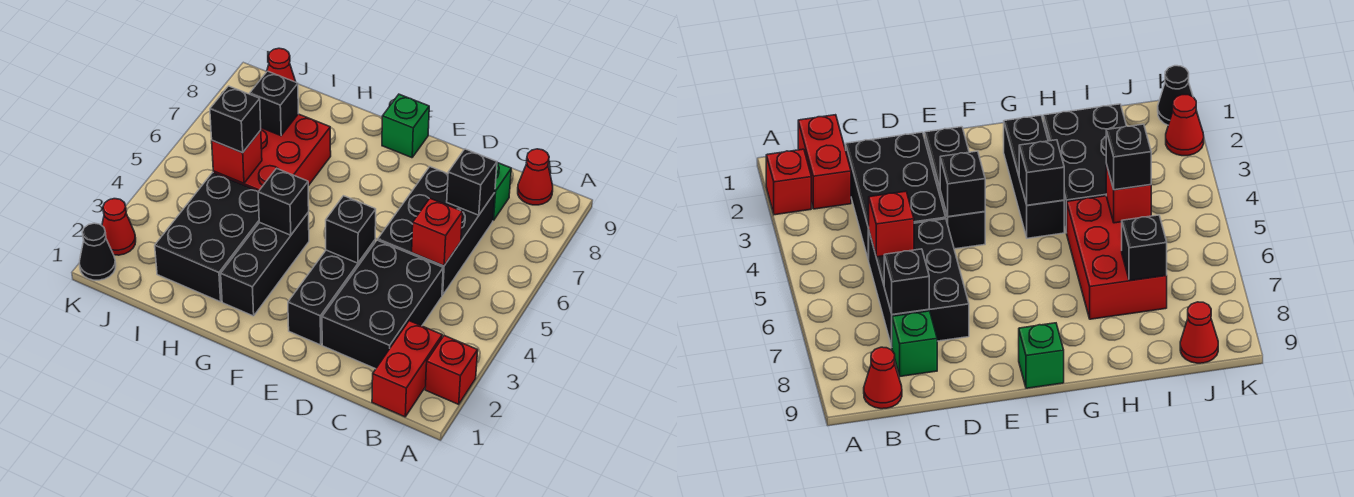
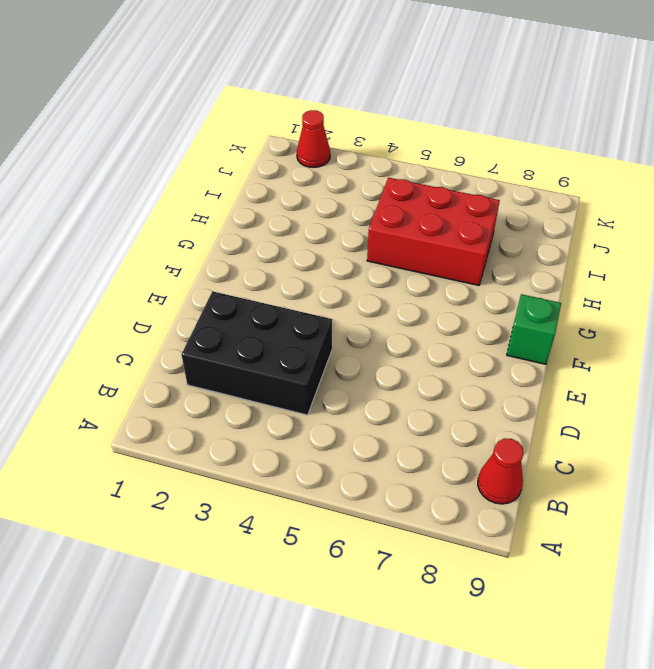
none -> red 1x1 brick [425,335,478,404]
none -> red 1x2 brick [372,321,442,417]
none -> black 2x3 brick [378,167,495,295]

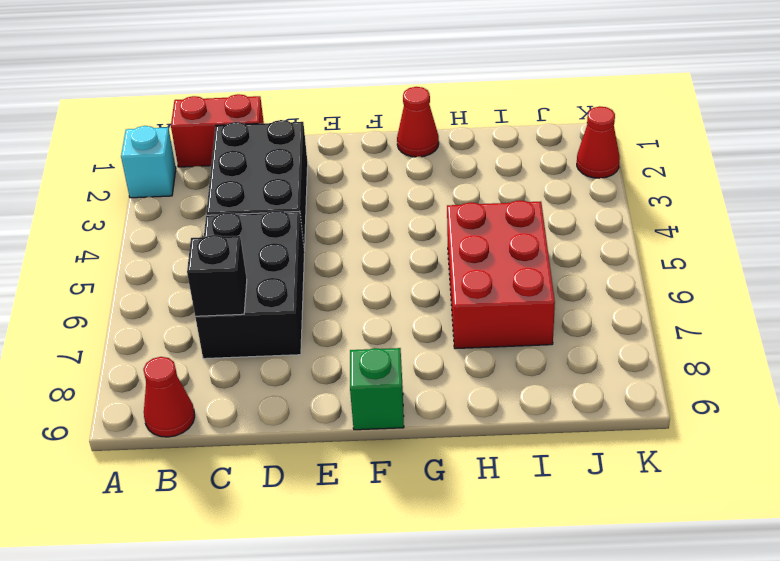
cyan 1x1 brick [121,126,176,198] -> red 1x1 brick [425,335,478,404]
red 1x2 brick [171,94,264,167] -> red 1x2 brick turned to [372,321,442,417]
red 1x1 cone [397,87,439,157] -> red 1x1 cone moved to [267,48,296,82]
none -> green 1x1 brick [493,163,511,221]
none -> black 1x3 brick [288,240,375,345]
none -> black 1x3 brick [221,212,309,316]

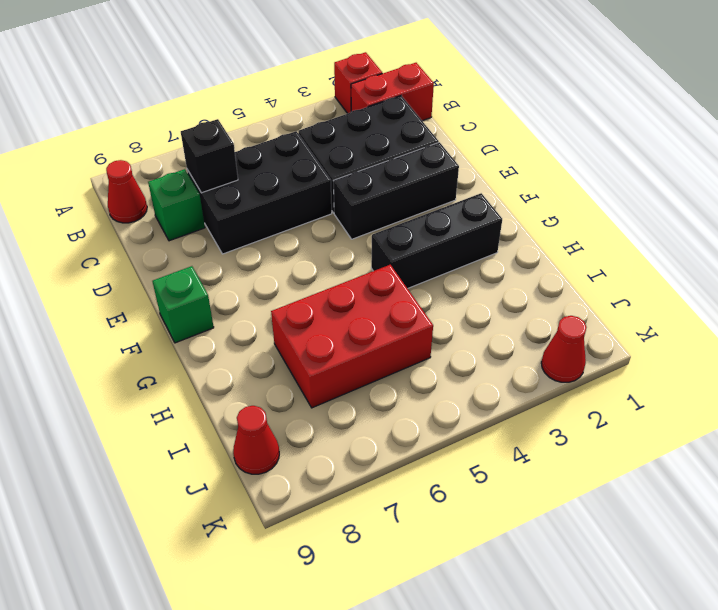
none -> black 2x3 brick [155,172,259,302]
none -> black 1x1 cone [79,223,116,280]
none -> red 1x1 brick [412,198,463,266]

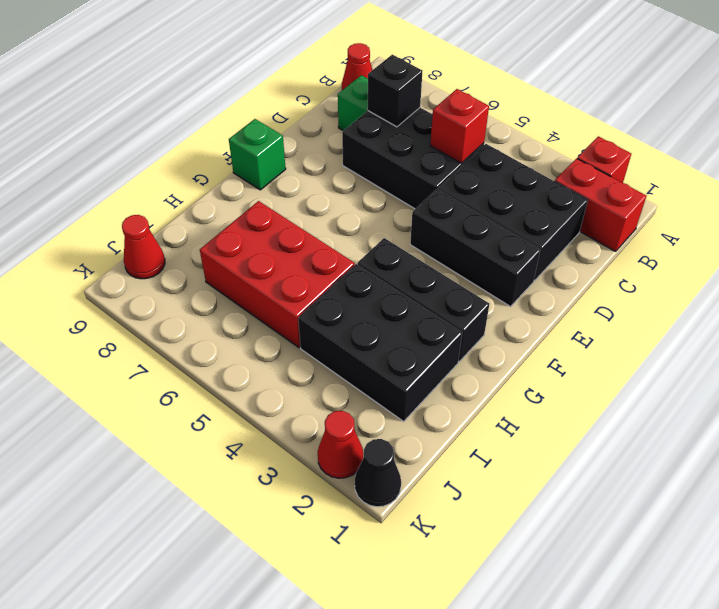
none -> black 1x1 brick [326,196,376,263]
none -> black 1x1 brick [258,168,309,235]
none -> red 1x1 brick [212,130,262,183]

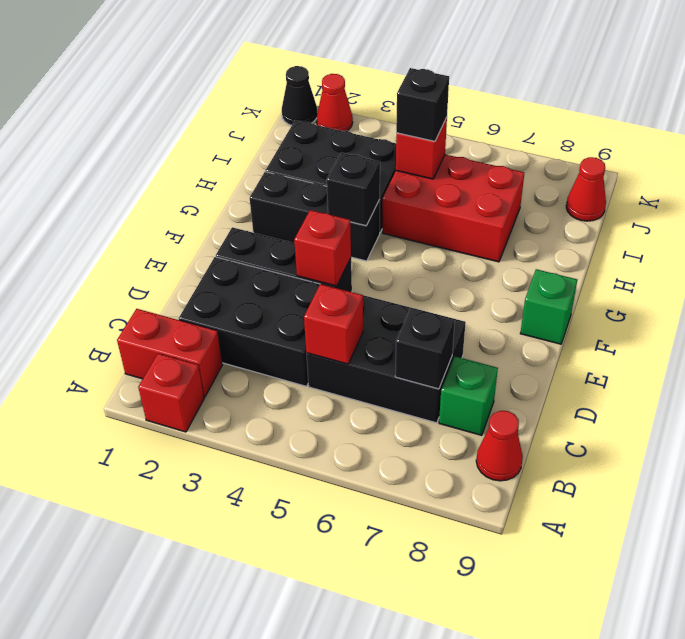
red 1x1 brick [294,210,351,286] -> black 1x1 brick [326,196,376,263]
none -> black 1x1 brick [250,71,298,136]

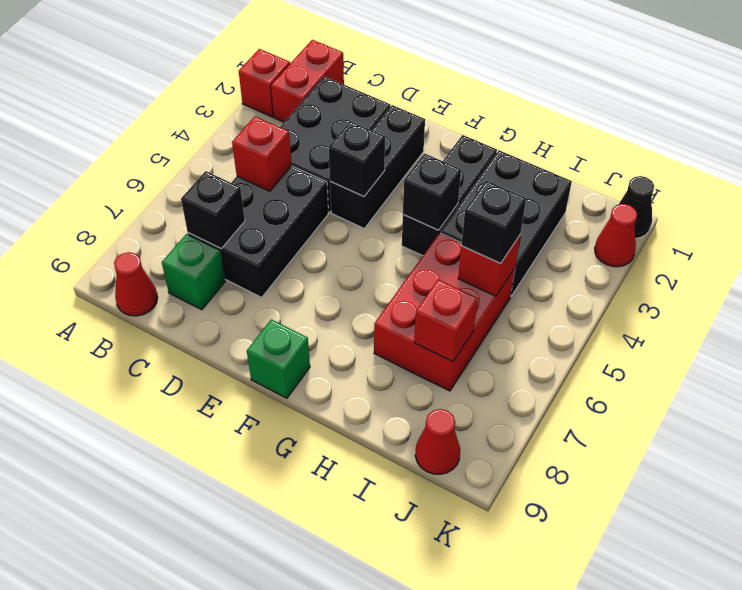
red 1x1 brick [414,280,478,362] -> black 1x1 brick [250,71,298,136]

